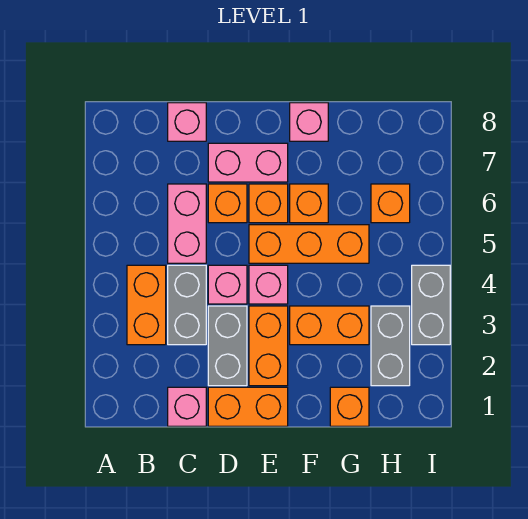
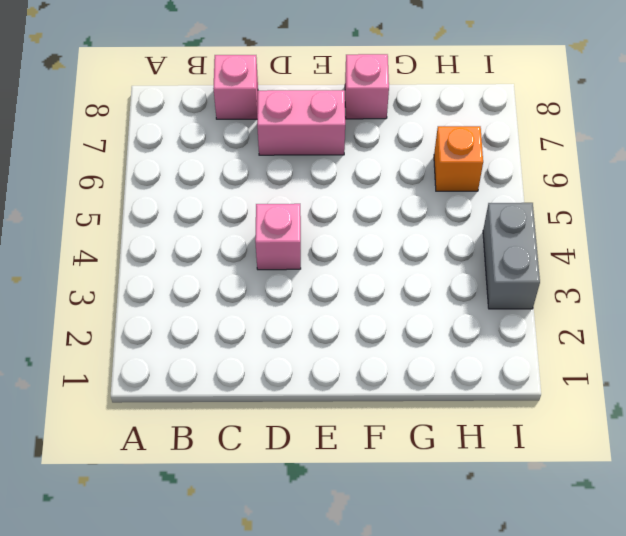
none -> orange 1x2 brick [127,265,166,345]
none -> pink 1x1 brick [168,387,206,426]
none -> grey 1x2 brick [168,265,206,345]

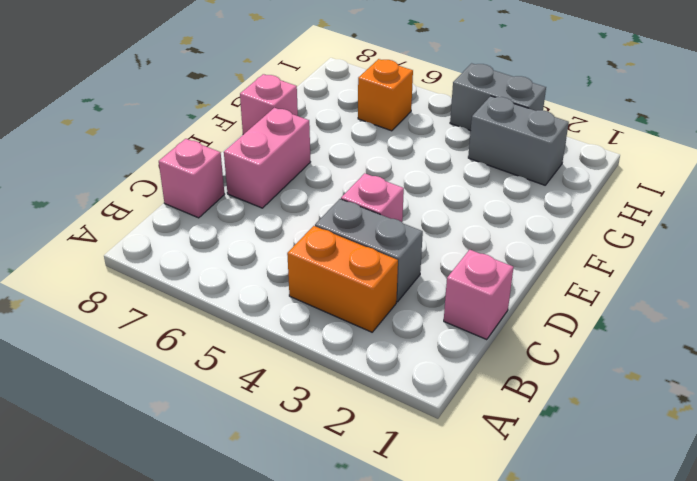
none -> pink 1x2 brick [168,184,206,263]
none -> orange 1x2 brick [208,387,288,426]
none -> grey 1x2 brick [208,306,247,386]

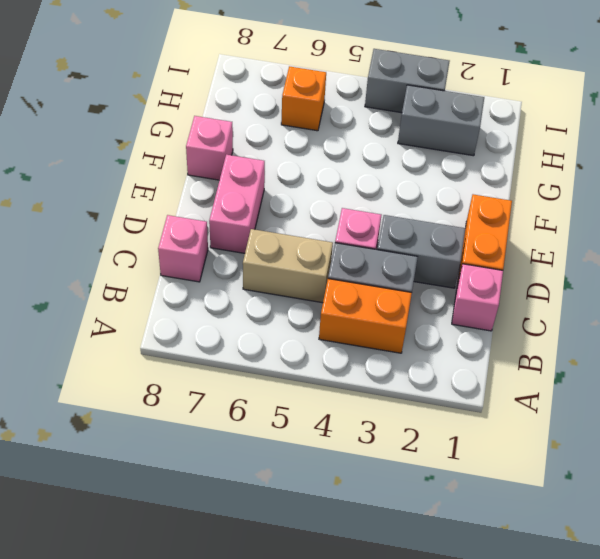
tan 1x2 brick [243,229,333,303] -> pink 1x2 brick [168,184,206,263]
none -> orange 1x1 brick [208,184,247,223]
none -> orange 1x2 brick [249,306,288,386]
none -> pink 1x1 brick [249,265,288,304]

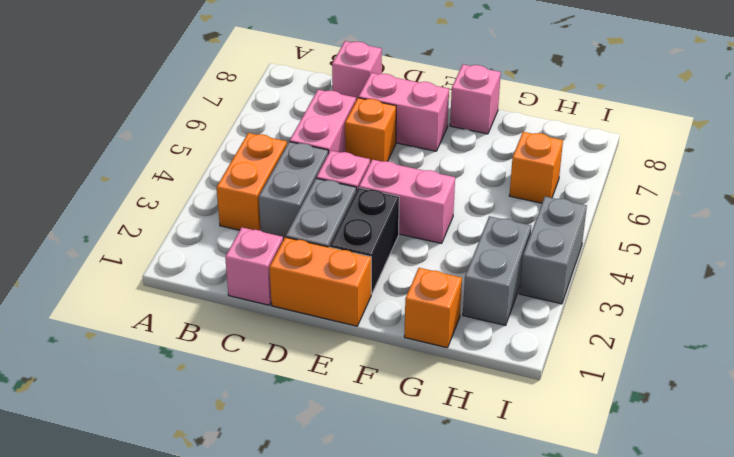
black 1x2 brick [330,188,399,294] -> orange 1x2 brick [249,306,288,386]
pink 1x2 brick [359,160,455,243] -> pink 1x1 brick [249,265,288,304]
none -> orange 1x3 brick [249,225,369,263]
none -> orange 1x1 brick [249,184,288,223]
none -> orange 1x2 brick [290,306,369,345]

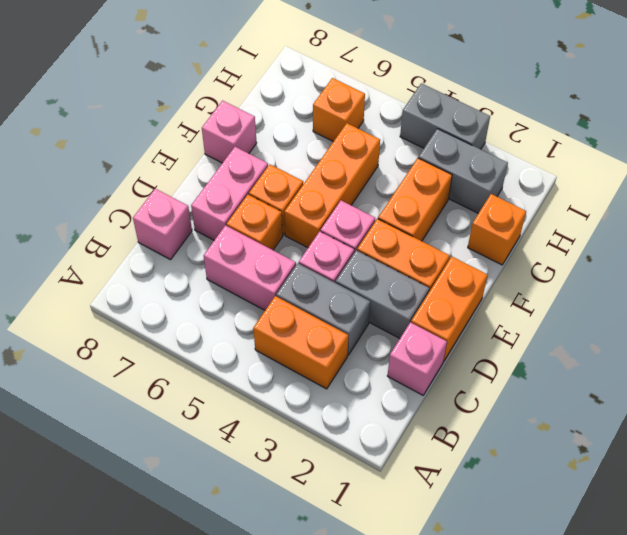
none -> orange 1x1 brick [290,184,328,223]

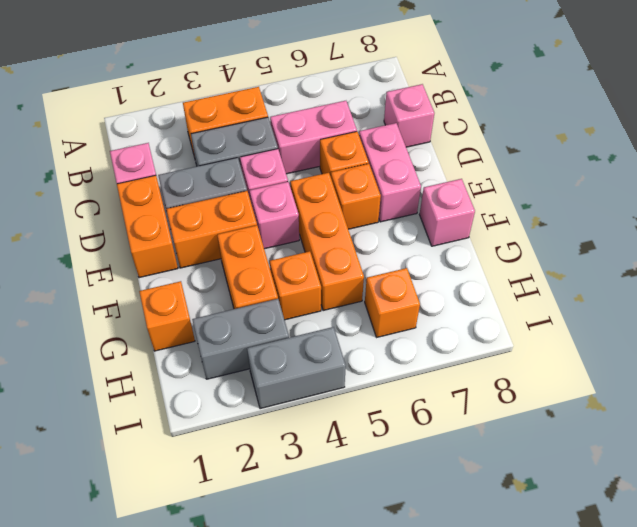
orange 1x1 brick [270,251,321,320] -> orange 1x1 brick moved to [290,184,328,223]

